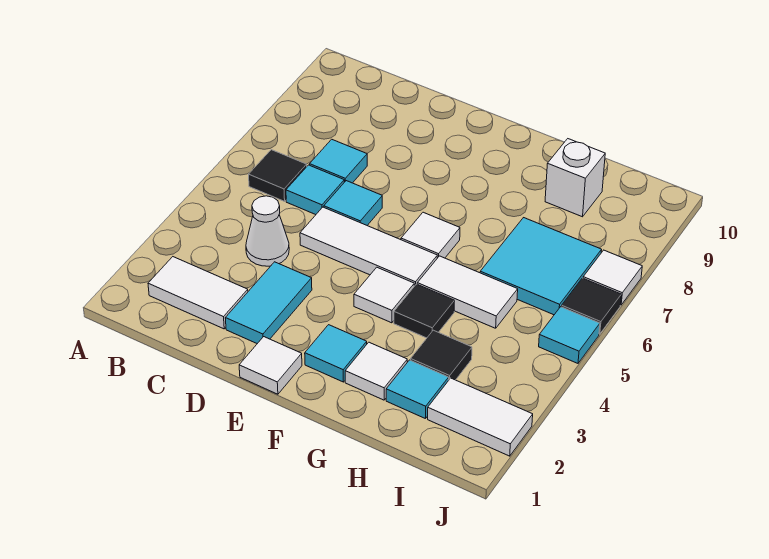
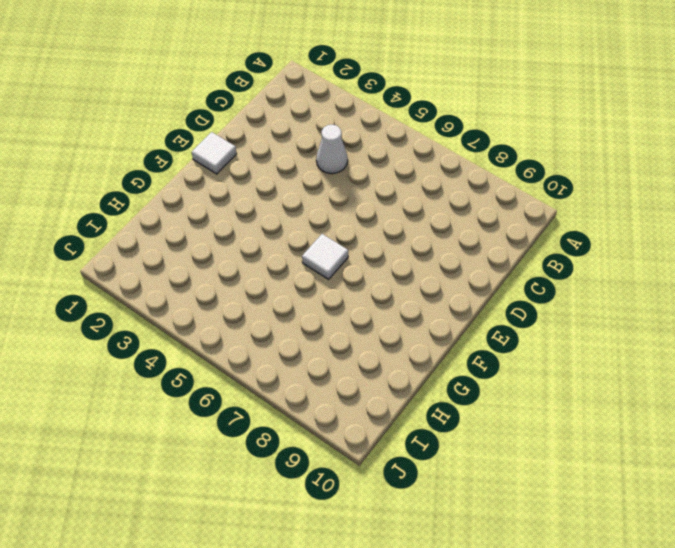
none -> white 1x2 tile [148,257,248,329]
none -> black 1x1 tile [249,150,307,201]
none -> cyan 1x1 tile [286,165,344,215]

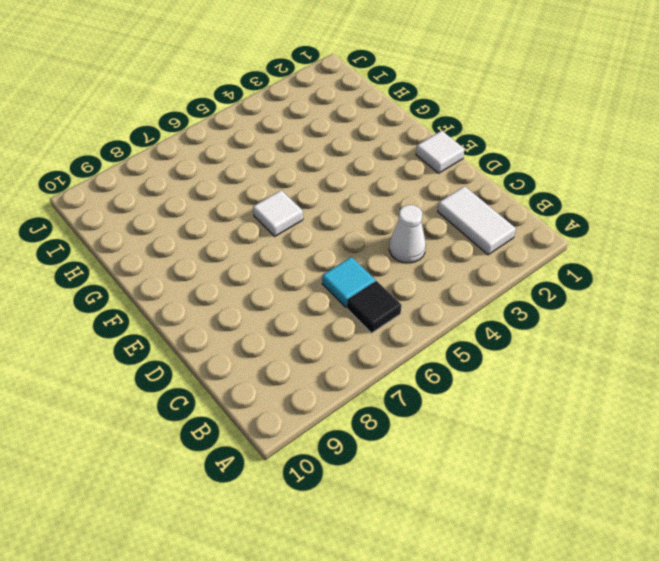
none -> cyan 1x1 tile [310,139,367,183]
none -> cyan 1x2 tile [225,262,312,344]
none -> white 1x3 tile [300,207,437,286]

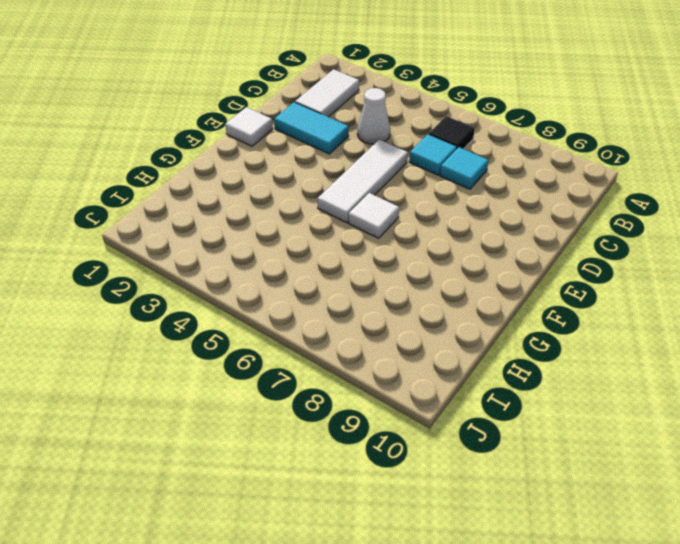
none -> cyan 1x1 tile [324,181,382,225]
none -> cyan 1x1 tile [305,325,367,382]
none -> white 1x1 tile [354,267,414,323]

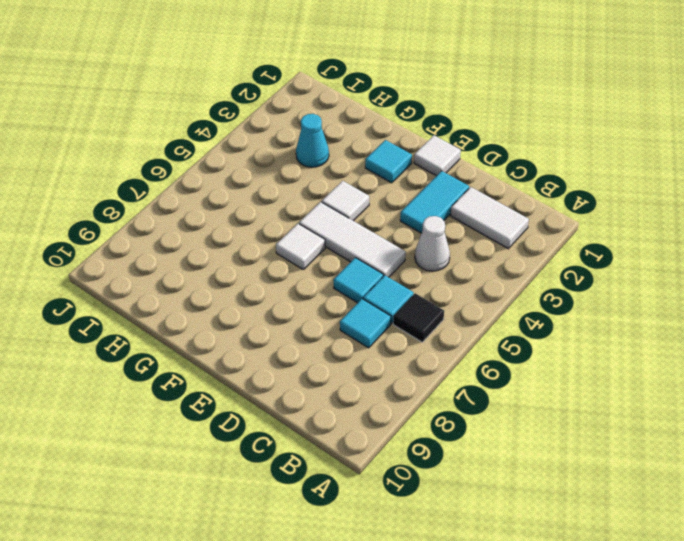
cyan 1x1 cone [296,114,329,167] -> black 1x1 tile [411,330,472,380]
none -> white 1x1 tile [345,342,407,400]
none -> black 1x1 tile [394,284,454,338]
none -> white 1x2 tile [417,256,518,328]

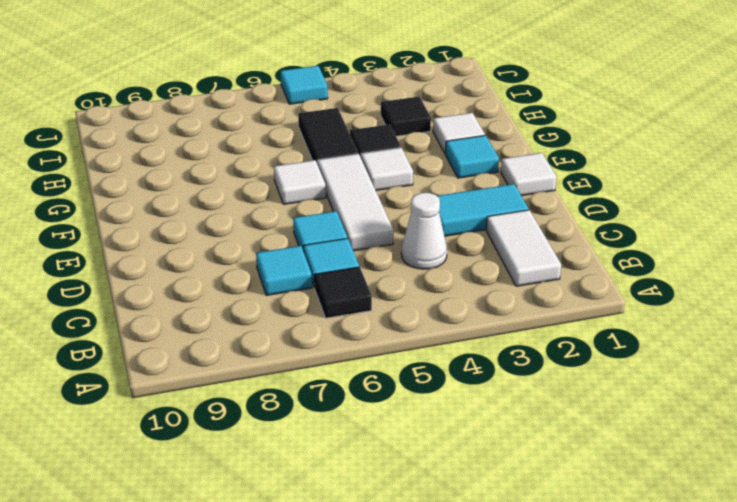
black 1x2 tile [298,108,358,165] -> white 1x2 tile [417,256,518,328]
none -> cyan 1x1 tile [386,360,449,419]
none -> cyan 2x2 tile [480,218,602,315]
none -> white 1x1 brick [545,139,605,217]

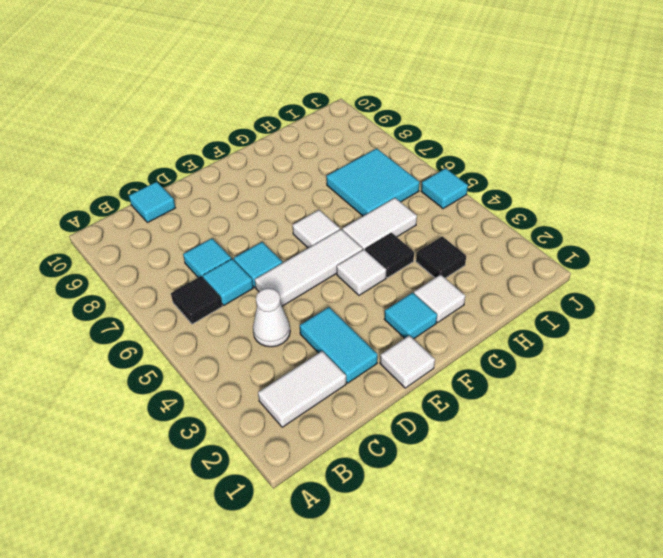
cyan 1x1 tile [129,182,175,223] -> cyan 1x1 tile moved to [386,360,449,419]
none -> white 1x1 brick [545,139,605,217]
none -> white 1x2 tile [428,378,533,456]
none -> black 1x1 tile [562,278,621,334]

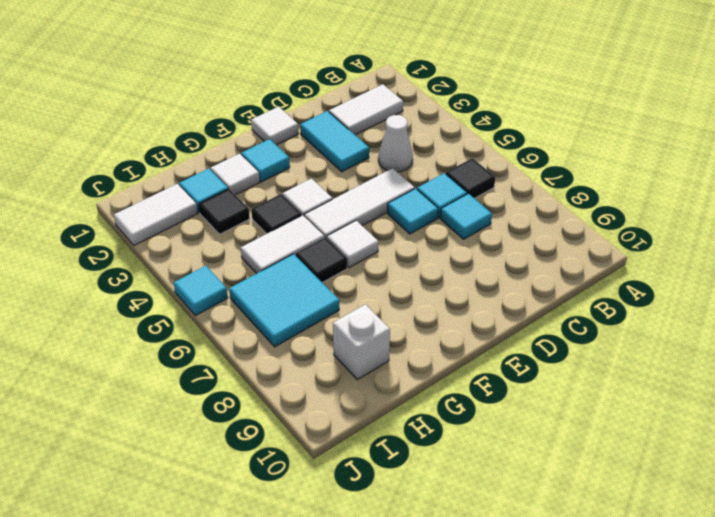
black 1x1 tile [295,237,347,283] -> black 1x1 tile moved to [562,278,621,334]
none -> white 1x1 tile [583,250,642,305]

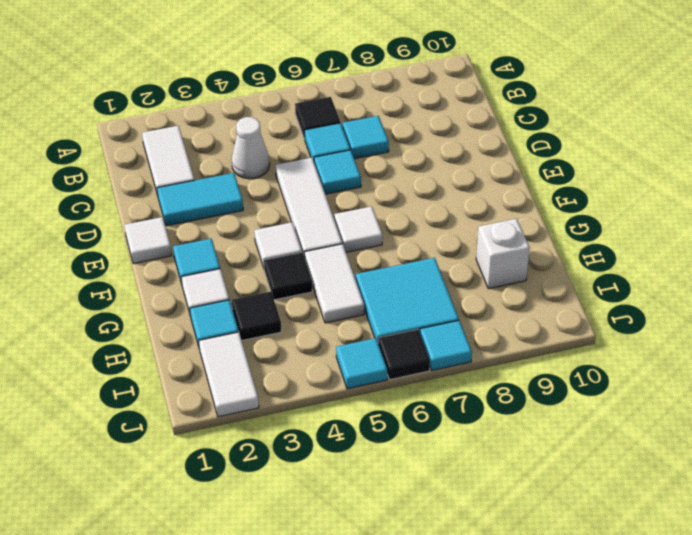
cyan 1x1 tile [420,320,472,370] -> white 1x1 tile [583,250,642,305]

